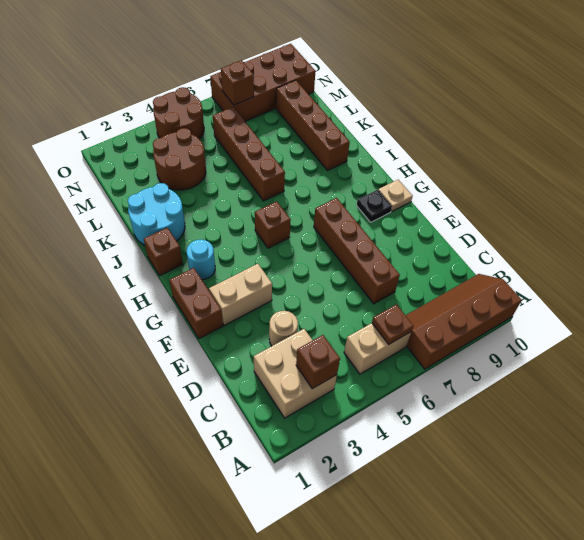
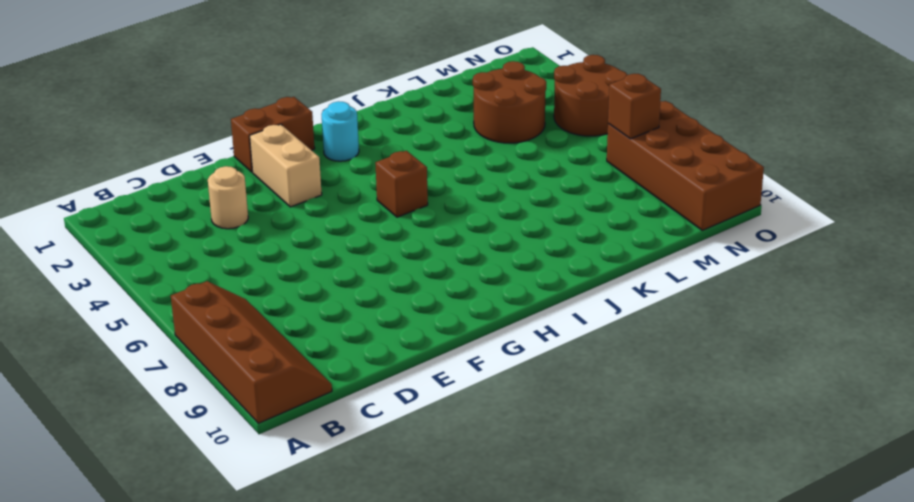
none -> tan 2x2 brick [254,329,337,418]
none -> tan 1x2 brick [344,323,411,374]
none -> brown 1x4 brick [314,198,400,304]

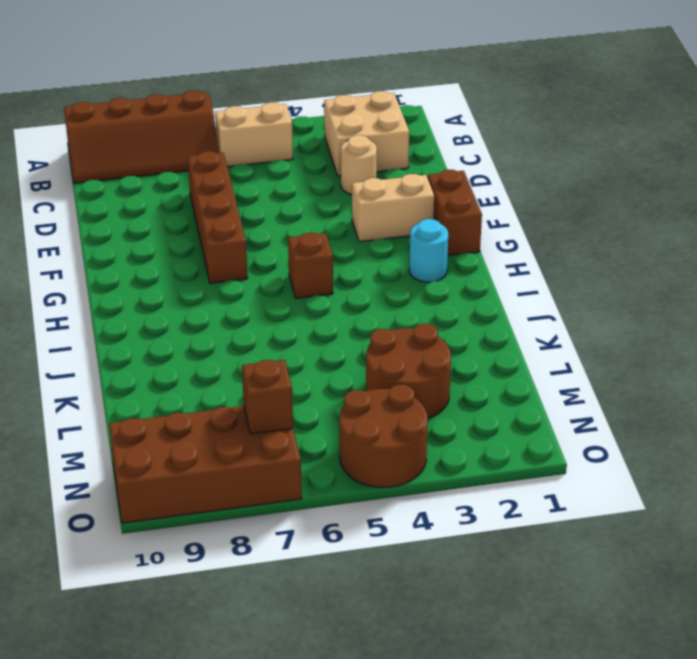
none -> black 1x1 plate [357,190,392,222]
none -> tan 1x1 plate [378,180,413,211]
none -> brown 1x1 brick [144,228,183,275]

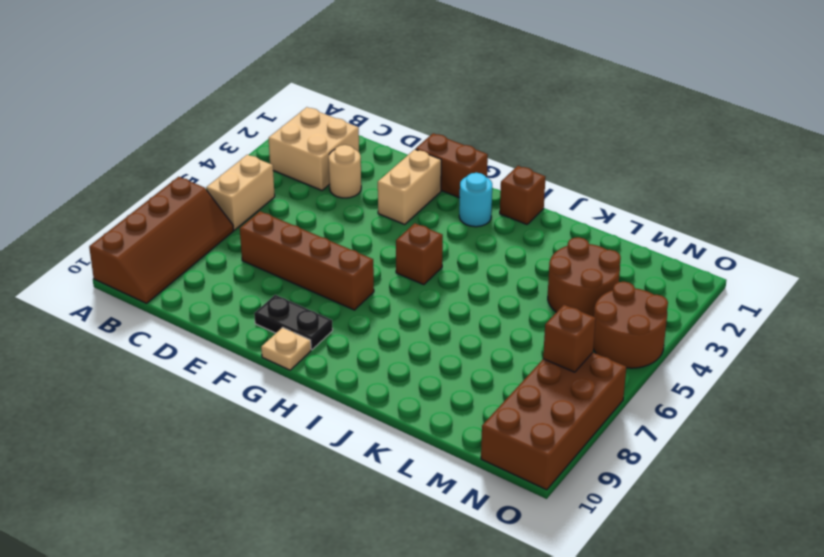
black 1x2 plate [254,295,333,350] -> black 1x1 plate [357,190,392,222]
none -> cyan 2x2 round brick [128,183,185,245]
none -> brown 1x4 brick [213,107,285,201]
none -> brown 1x4 brick [276,80,350,170]

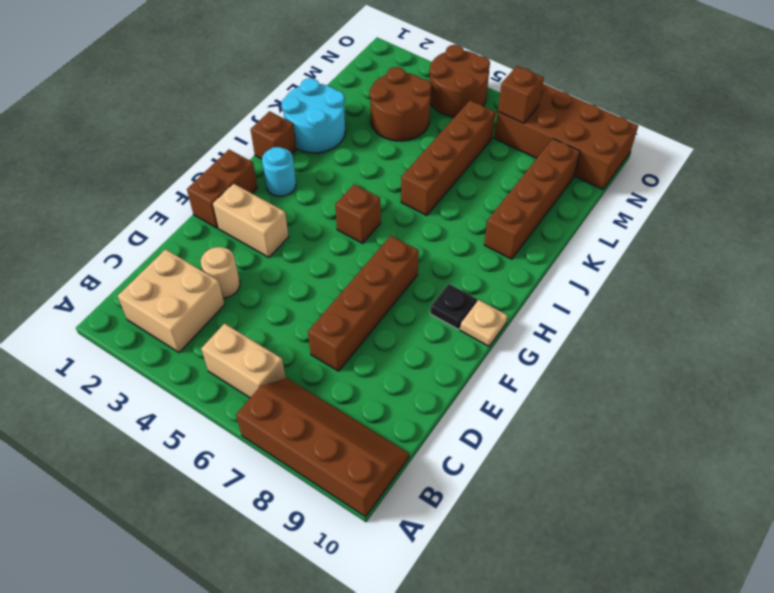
none -> brown 1x1 brick [296,335,340,389]
none -> brown 1x1 plate [372,304,413,344]

